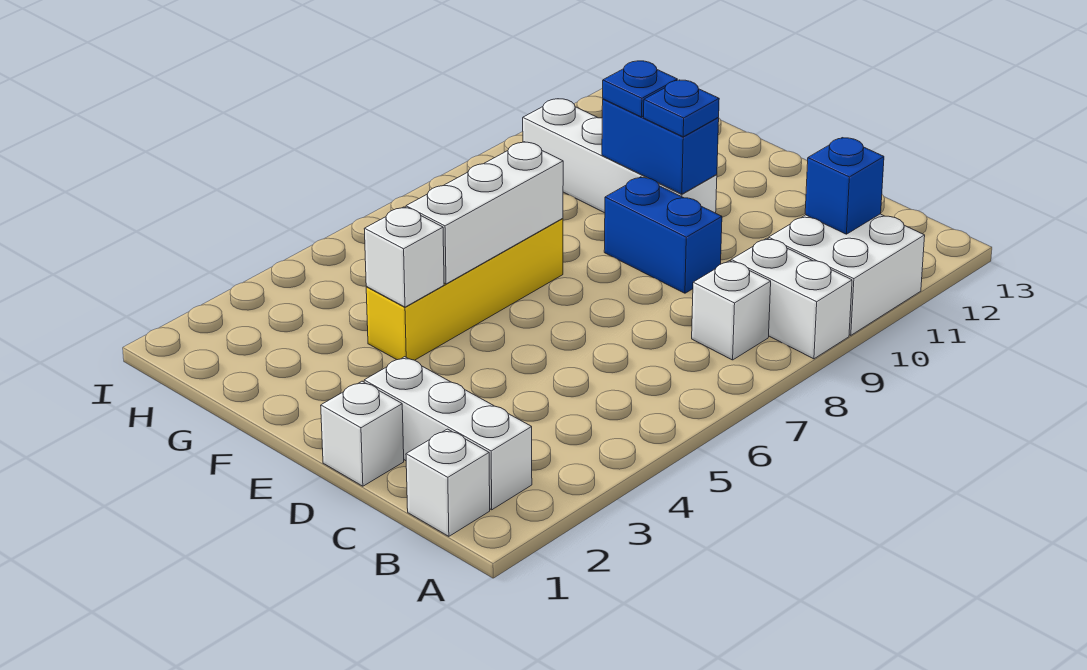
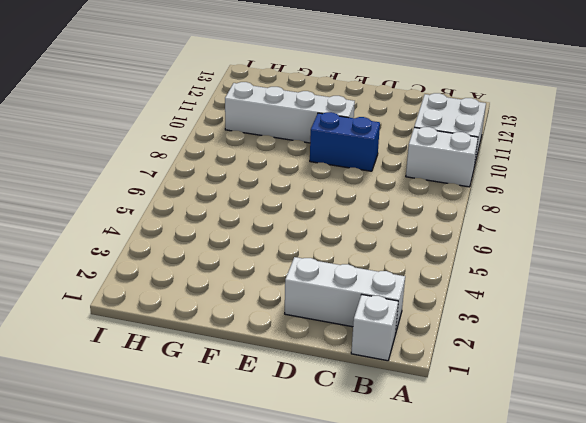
none -> white 1x1 brick [692,261,771,360]
none -> white 1x1 brick [321,381,404,486]
none -> yellow 1x4 brick [366,219,563,360]

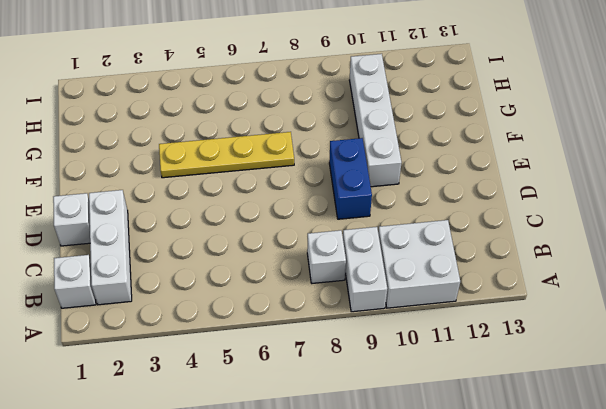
yellow 1x4 plate [159,132,294,178] -> yellow 1x4 brick [366,219,563,360]
none -> blue 1x1 brick [805,138,884,234]
none -> blue 1x2 brick [602,99,719,194]
none -> white 1x1 brick [364,207,444,307]

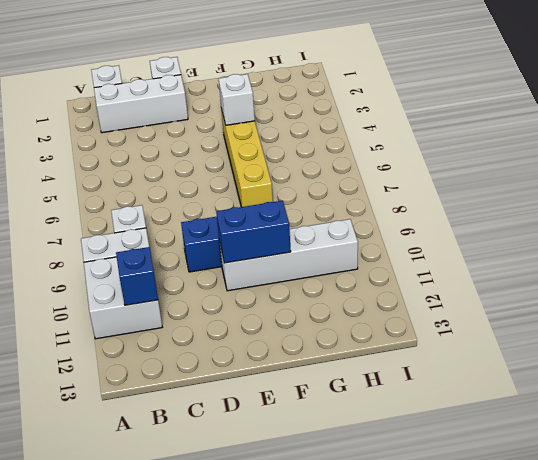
none -> white 1x3 brick [406,142,563,284]
none -> blue 1x1 plate [644,80,719,137]
none -> blue 1x1 plate [603,61,677,117]

